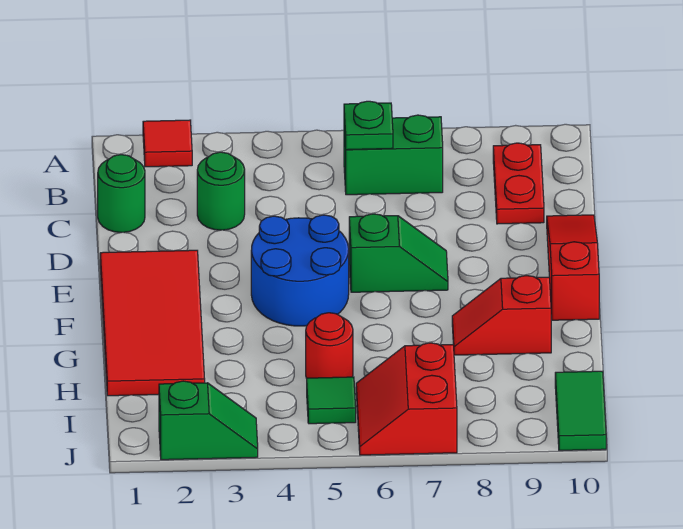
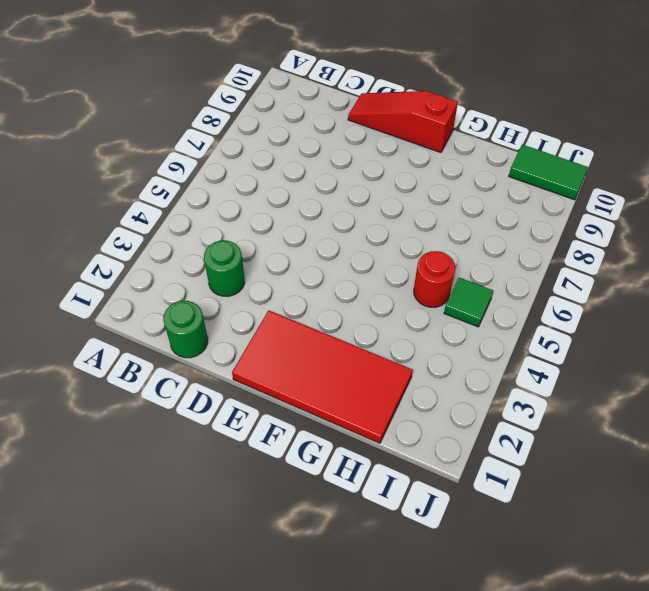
none -> red 1x1 tile [143,120,192,167]
none -> green 1x2 brick [344,115,443,195]
none -> red 1x2 plate [493,143,544,224]

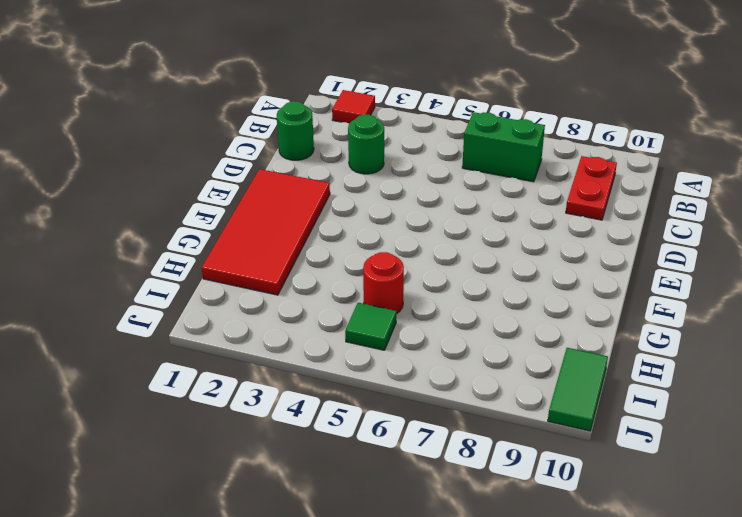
none -> red 1x3 slope [547,215,599,320]
none -> blue 2x2 round brick [251,215,349,326]
none -> green 1x2 slope [349,214,448,292]

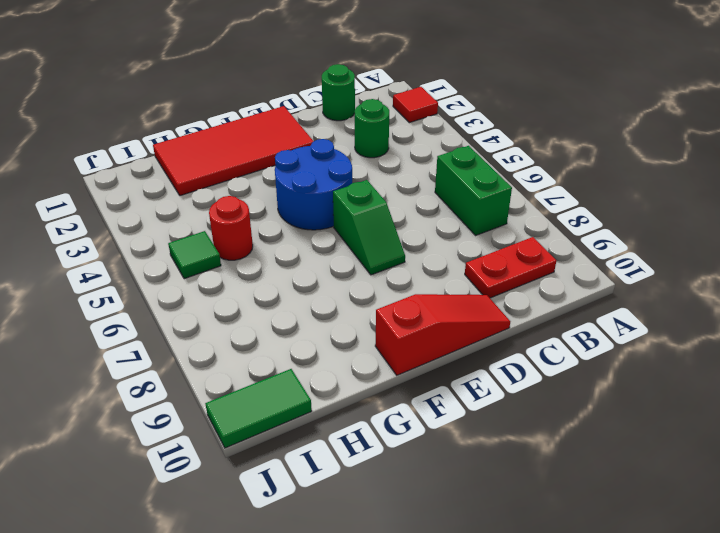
none -> red 1x2 slope [452,276,551,355]
none -> red 2x2 slope [356,343,457,455]
none -> green 1x2 slope [159,381,258,460]

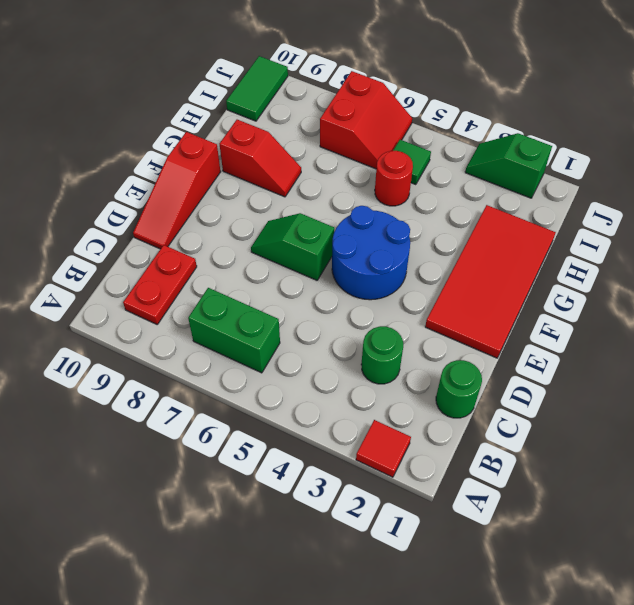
none -> green 1x1 plate [344,101,393,150]

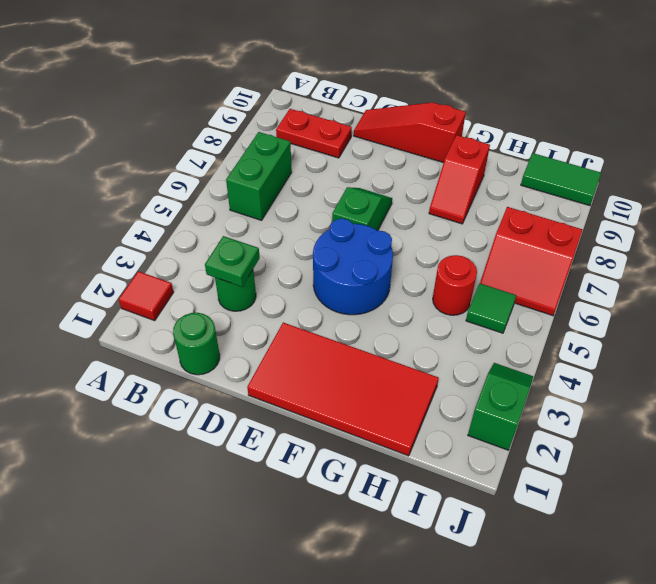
green 1x1 plate [205,236,260,287] -> green 1x1 plate moved to [344,101,393,150]

